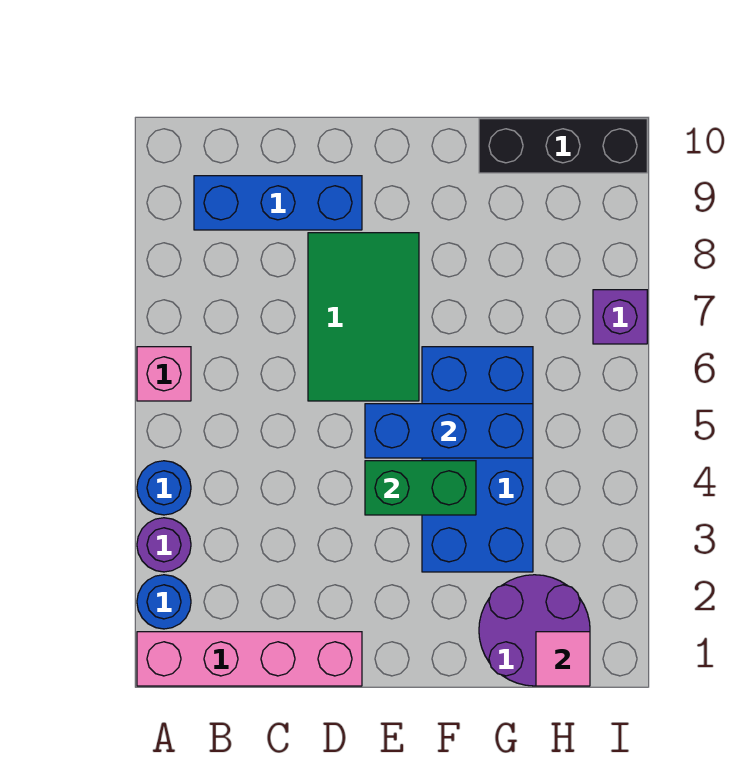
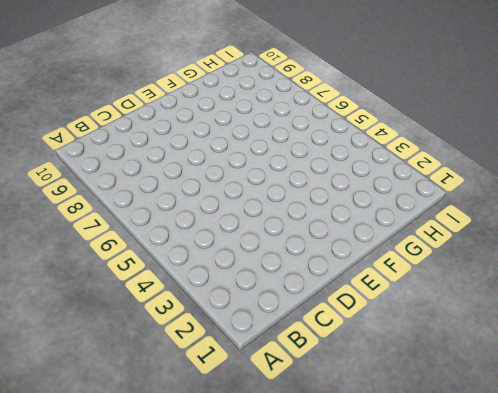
none -> pink 1x4 brick [137,632,362,686]
none -> blue 1x1 round brick [137,575,191,629]
none -> purple 1x1 round brick [137,518,191,572]

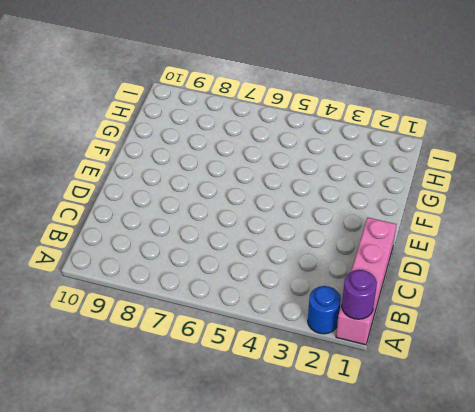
purple 1x1 round brick [342,270,377,319] -> purple 1x1 round brick moved to [137,518,191,572]
none -> blue 1x1 round brick [137,461,191,515]
none -> pink 1x1 brick [137,347,191,401]
none -> blue 1x3 brick [194,176,362,230]

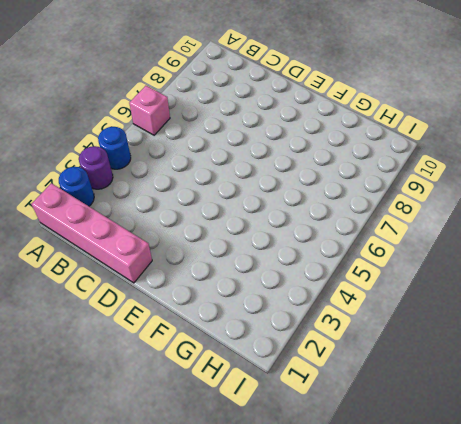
none -> blue 1x3 brick [194,176,362,230]
none -> green 2x3 tile [308,233,419,401]
none -> blue 2x4 brick [422,347,533,572]

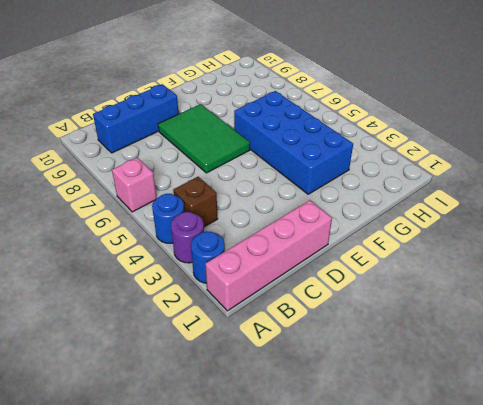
brown 1x1 brick [173,177,218,227] -> none
none -> purple 2x2 round brick [479,575,590,686]
none -> black 1x3 brick [479,119,647,173]
none -> purple 1x1 brick [593,290,647,344]

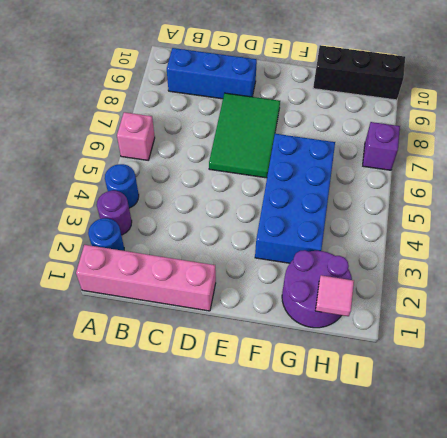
none -> green 1x2 brick [365,461,476,515]
none -> blue 1x3 brick [365,404,533,458]

